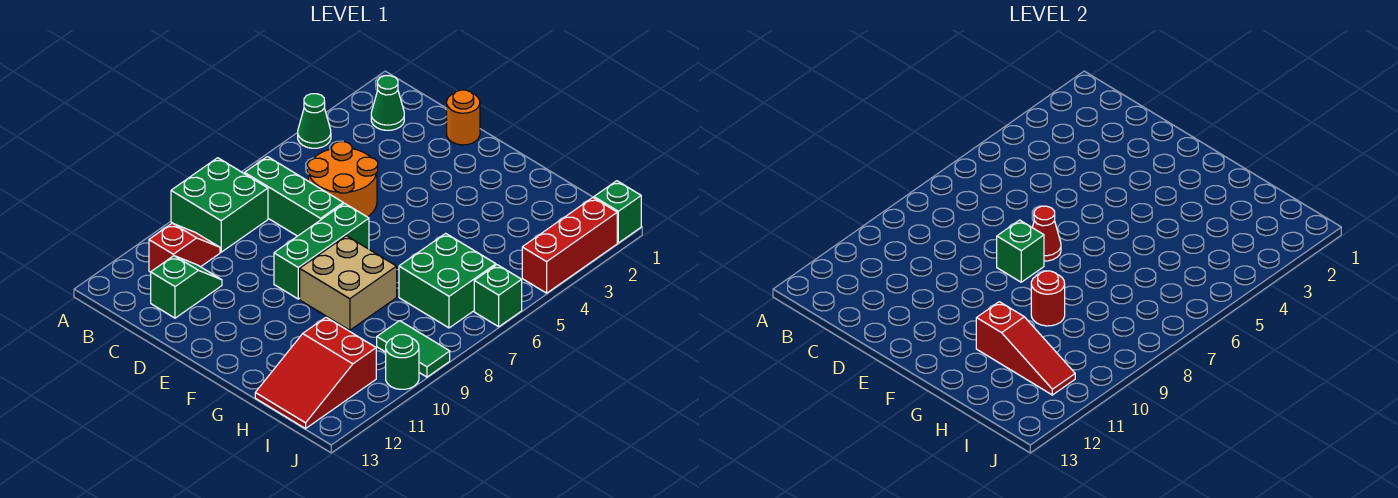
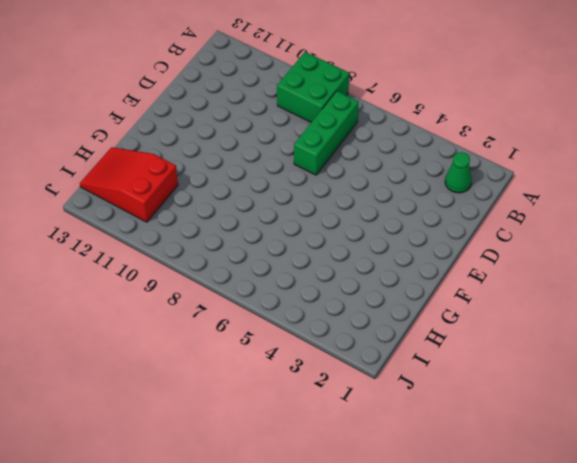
none -> green 1x1 cone [298,94,331,148]
none -> red 1x2 slope [149,223,220,272]
none -> orange 2x2 round brick [308,142,378,217]

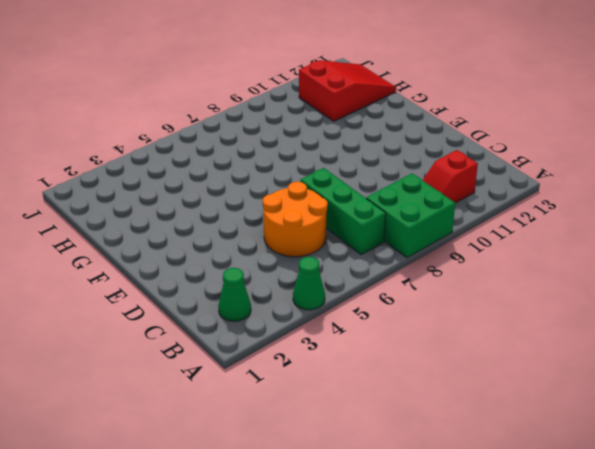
none -> green 1x2 slope [151,256,222,318]
none -> orange 1x1 round brick [447,90,480,145]
none -> green 1x3 brick [274,203,369,299]

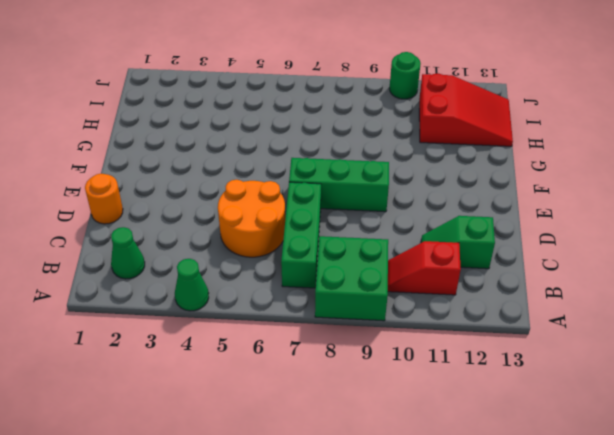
none -> tan 2x2 brick [300,236,397,330]
none -> green 2x2 brick [399,233,496,328]
none -> green 1x2 tile [377,321,450,377]

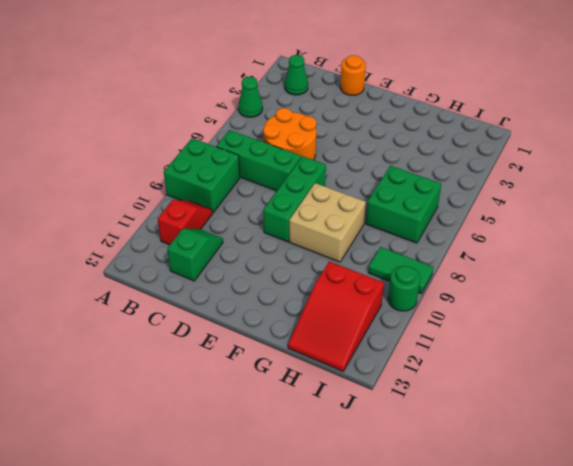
none -> green 1x1 brick [594,181,641,243]
none -> red 1x3 brick [522,198,617,293]
none -> green 1x1 brick [474,265,522,327]

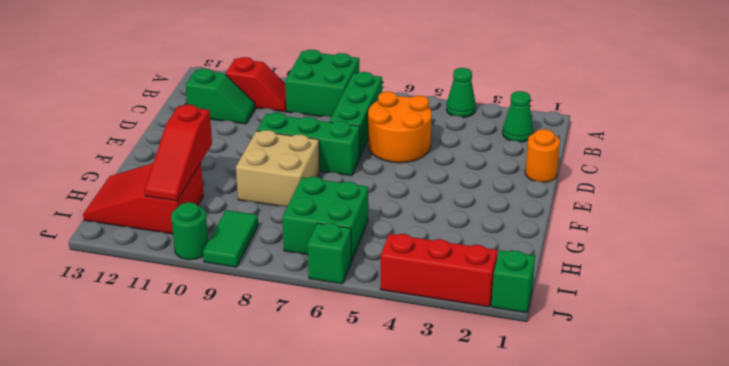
none -> red 1x1 cone [1032,206,1061,261]
none -> green 1x1 brick [997,220,1044,282]
none -> red 1x1 round brick [1031,271,1065,326]

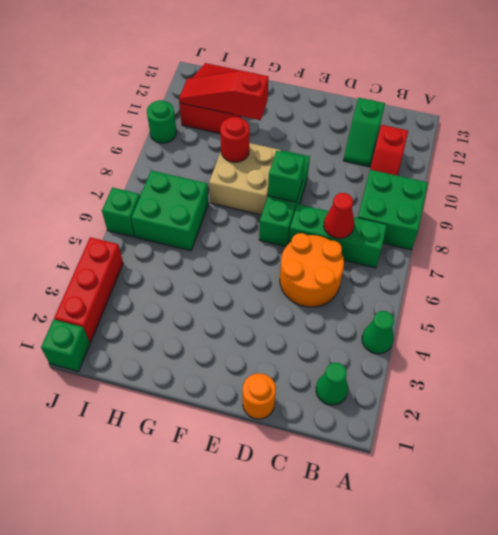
red 1x1 cone [324,193,354,239] -> red 1x1 cone moved to [1032,206,1061,261]
none -> green 1x2 tile [377,321,450,377]

